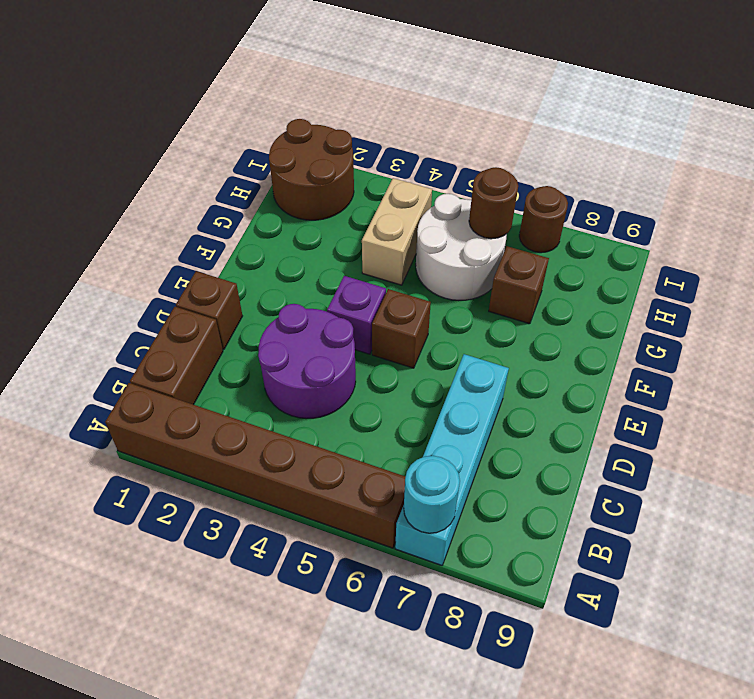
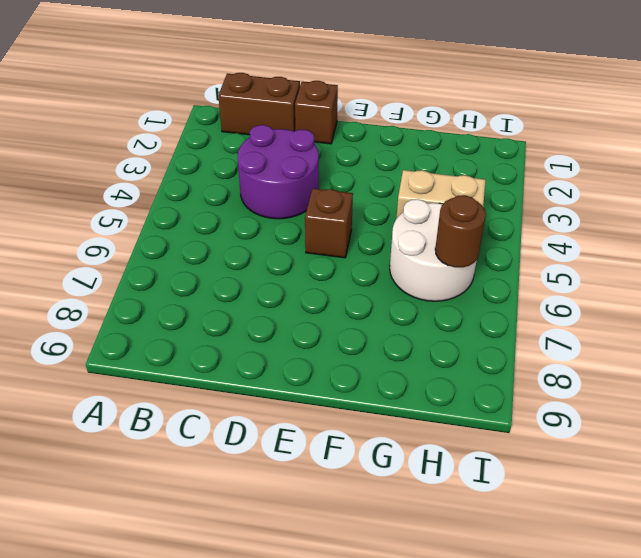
none -> brown 1x6 brick [105,383,406,548]
none -> cyan 1x4 brick [395,354,509,565]
none -> purple 1x1 brick [327,276,386,354]

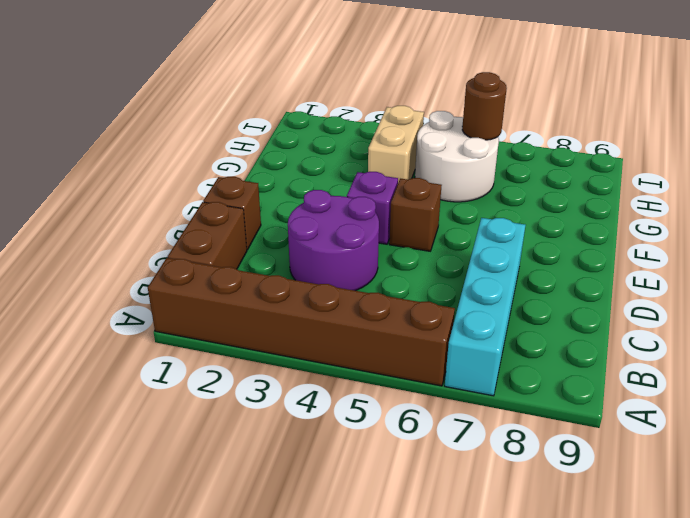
none -> brown 1x1 brick [489,246,549,324]
none -> brown 2x2 round brick [269,119,354,220]
none -> brown 1x1 round brick [519,186,568,253]

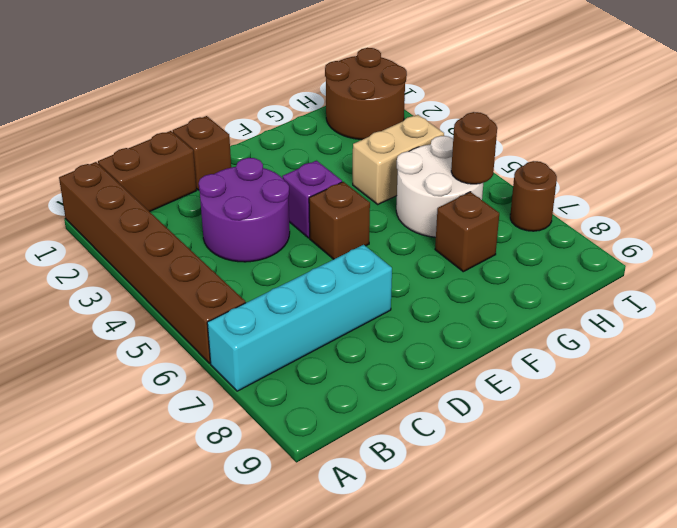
none -> cyan 1x1 round brick [404,456,460,533]

